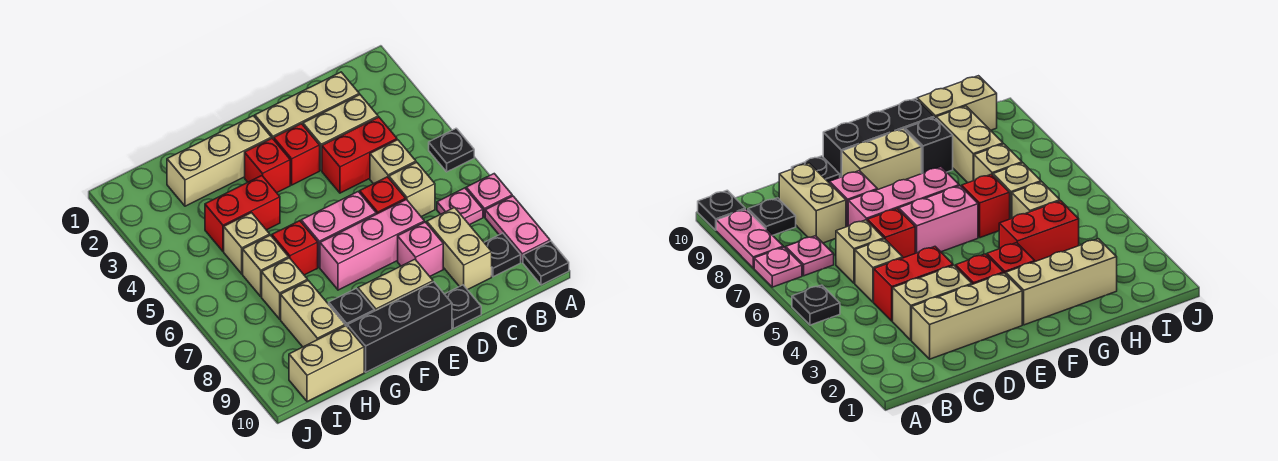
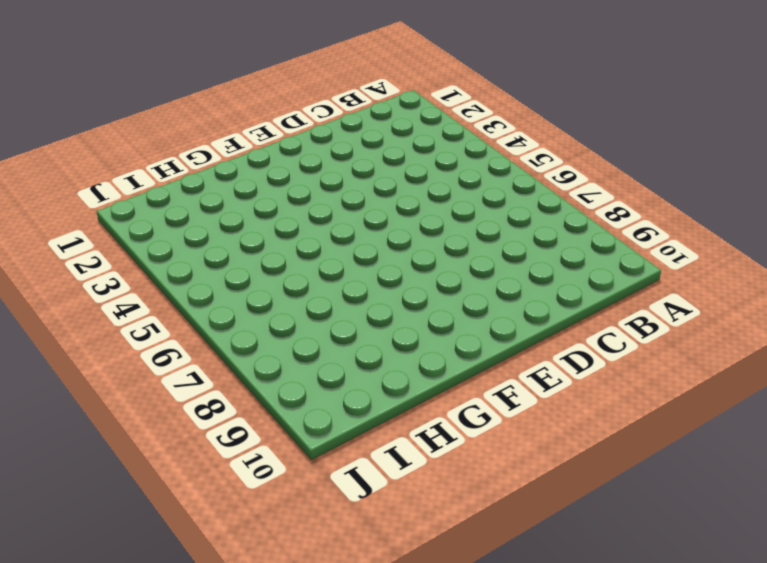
none -> black 1x1 plate [429,128,474,172]
none -> pink 1x1 plate [466,174,512,217]
none -> pink 1x2 plate [485,196,550,262]
none -> black 1x1 plate [523,241,569,285]

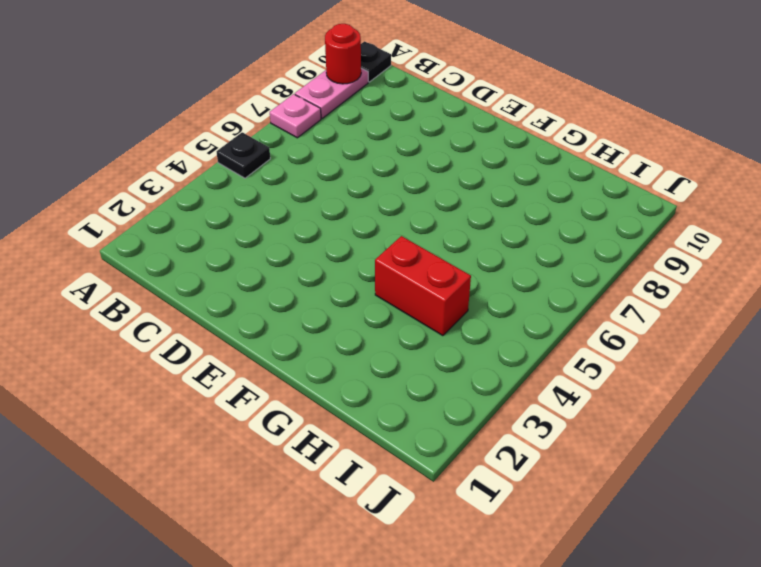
red 1x1 round brick [325,24,361,84] -> none
none -> pink 1x1 plate [437,188,483,225]
none -> black 1x1 plate [484,233,521,277]
none -> tan 1x3 brick [255,72,359,139]
none -> tan 1x2 brick [303,95,378,170]

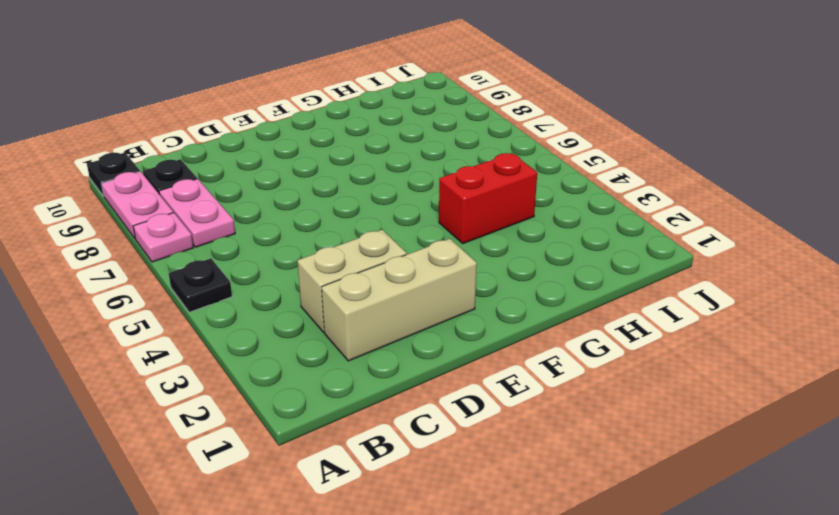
pink 1x2 plate [159,179,235,247] -> pink 1x1 plate [437,188,483,225]
none -> red 1x2 brick [322,117,397,193]
none -> tan 1x1 brick [370,140,416,184]
none -> tan 1x1 brick [389,162,435,217]
none -> tan 1x2 brick [427,207,492,290]

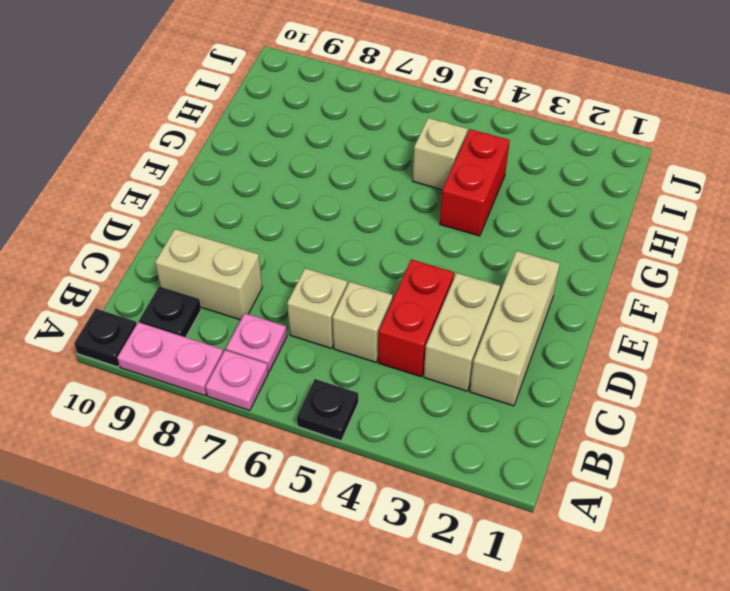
none -> red 1x1 brick [360,177,406,214]
none -> pink 1x3 brick [320,200,424,290]
none -> pink 1x1 brick [398,222,443,276]
none -> black 1x1 plate [445,285,481,329]

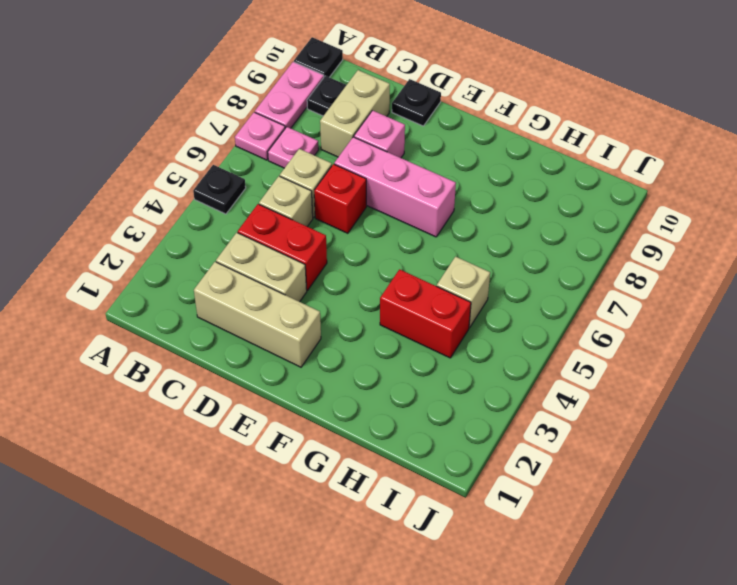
none -> red 1x1 brick [274,124,320,185]
none -> pink 1x2 brick [301,192,376,267]
none -> tan 1x2 brick [358,259,433,311]
none -> black 1x3 brick [348,282,452,372]

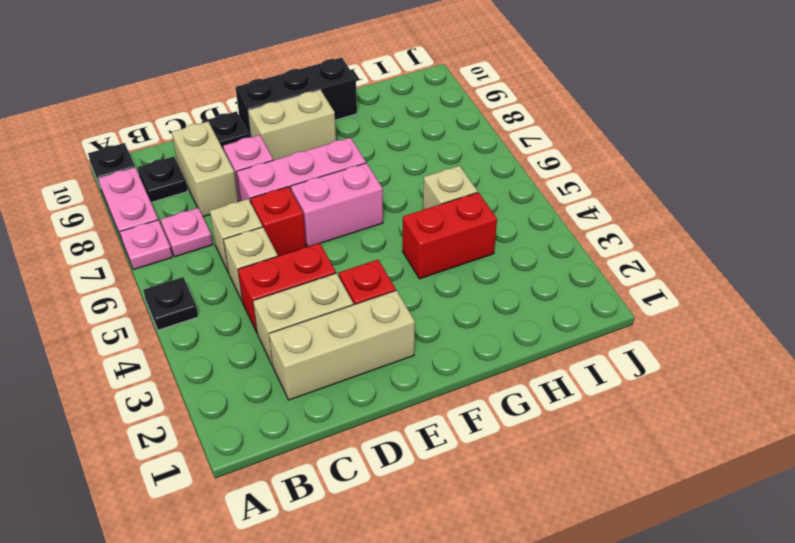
none -> tan 1x3 brick [167,116,271,206]
none -> red 1x1 brick [245,138,290,193]
none -> red 1x1 brick [272,221,318,275]
none -> black 1x1 brick [329,288,375,327]

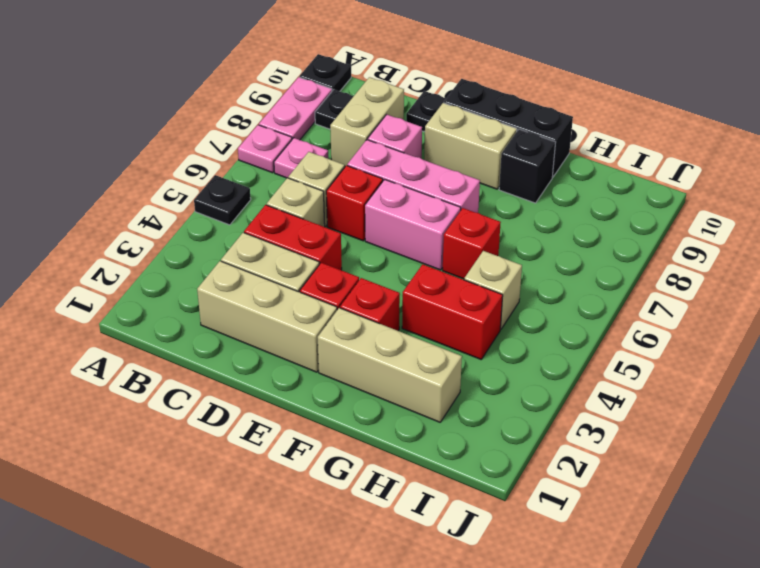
none -> tan 1x1 brick [243,235,289,296]
none -> tan 1x1 brick [262,258,307,319]
none -> tan 1x2 brick [281,281,345,347]
none -> tan 1x2 brick [289,326,364,402]

